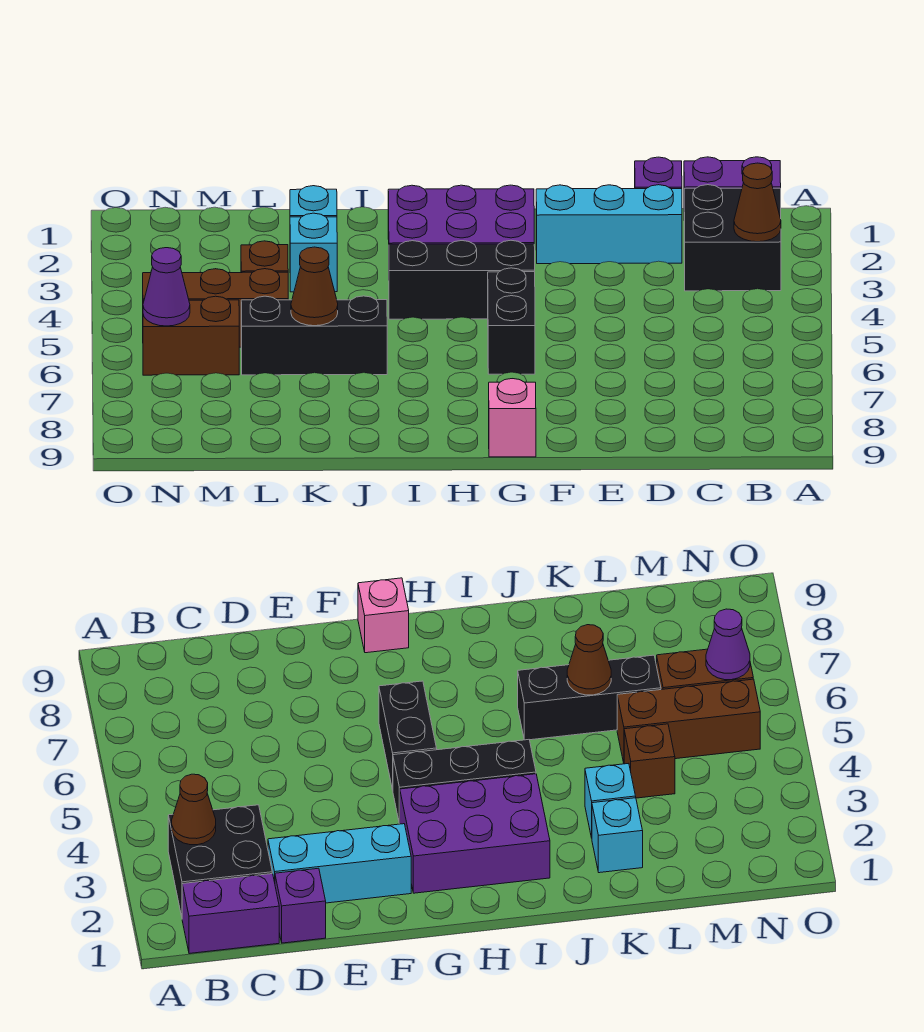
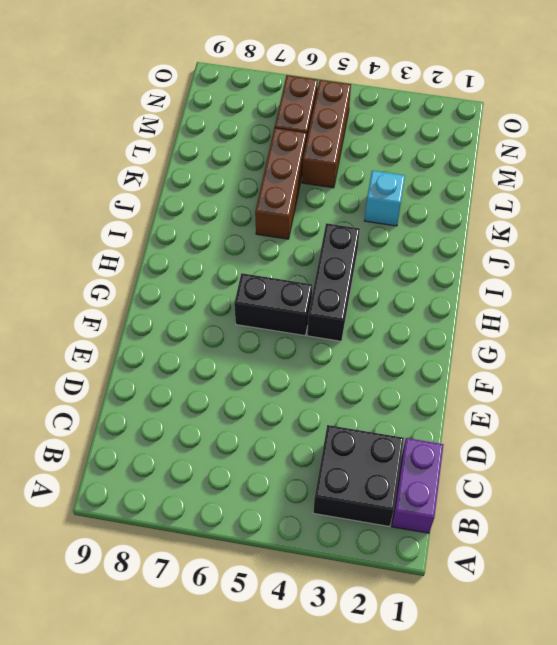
brown 1x3 brick [255,128,307,239] -> black 1x3 brick [241,296,387,375]
none -> purple 1x1 brick [635,157,682,189]
none -> cyan 1x3 brick [536,185,682,264]
none -> purple 2x3 brick [388,185,534,244]

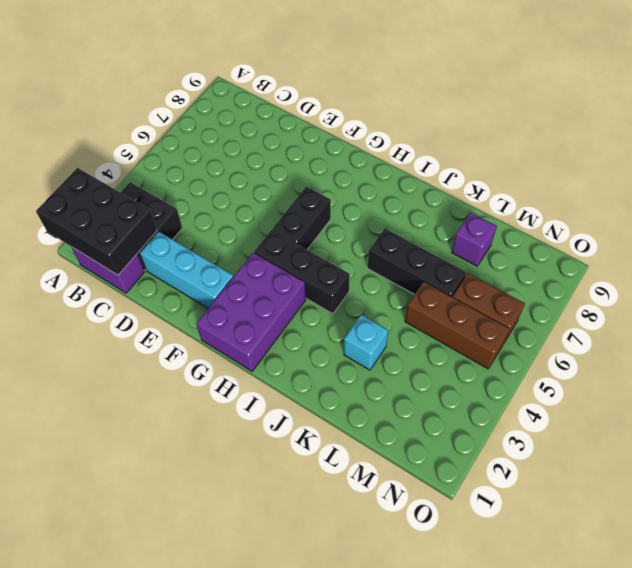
black 2x3 brick [36,168,157,275] -> none
purple 2x3 brick [196,253,306,371] -> purple 2x3 brick turned to [388,185,534,244]
purple 1x1 brick [452,213,497,266] -> purple 1x1 brick moved to [635,157,682,189]
none -> pink 1x1 brick [489,379,536,457]
none -> cyan 1x1 brick [290,186,337,217]
none -> brown 1x1 brick [241,241,288,273]

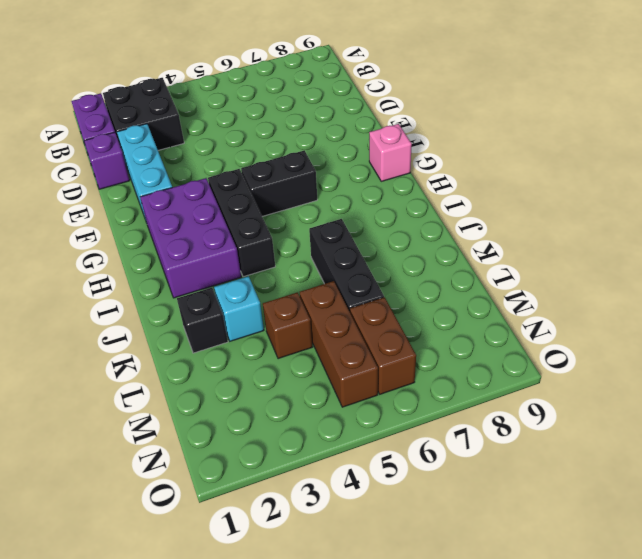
black 1x1 brick [177,288,228,353] -> cyan 1x1 brick [290,186,337,217]
none -> brown 1x1 cone [734,163,781,242]
none -> brown 1x1 cone [291,247,338,326]
none -> purple 1x1 cone [143,248,190,326]

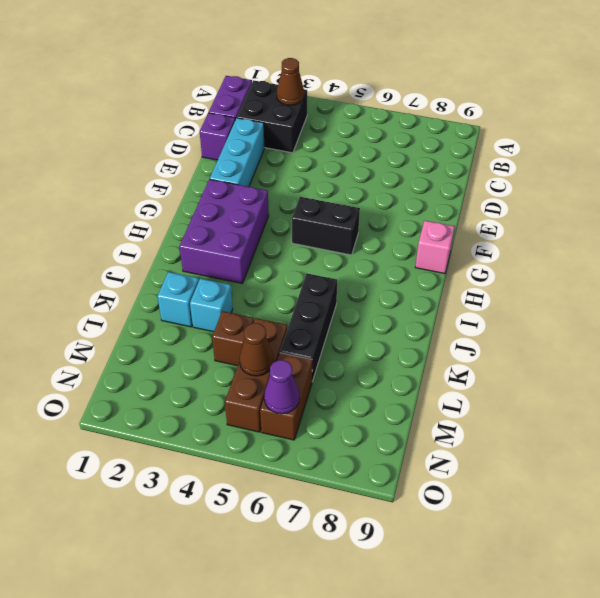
brown 1x1 cone [239,323,274,376] -> brown 1x1 cone moved to [291,247,338,326]
none -> black 1x3 brick [389,240,535,319]

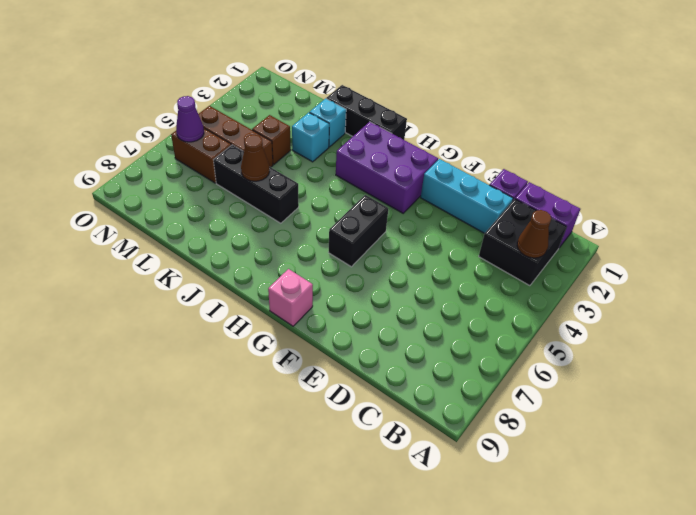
black 1x3 brick [326,85,407,140] -> black 1x3 brick moved to [389,240,535,319]

